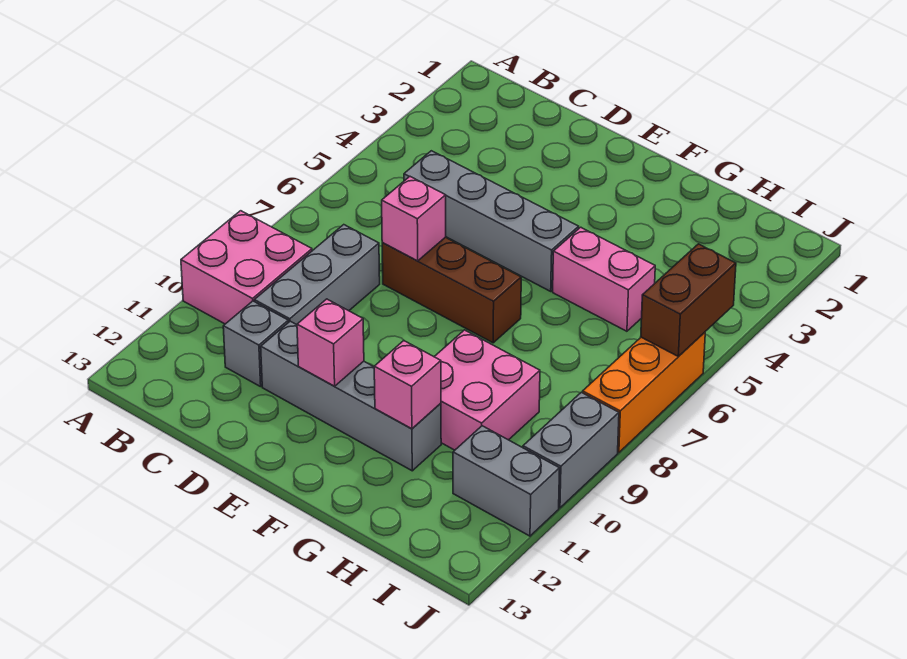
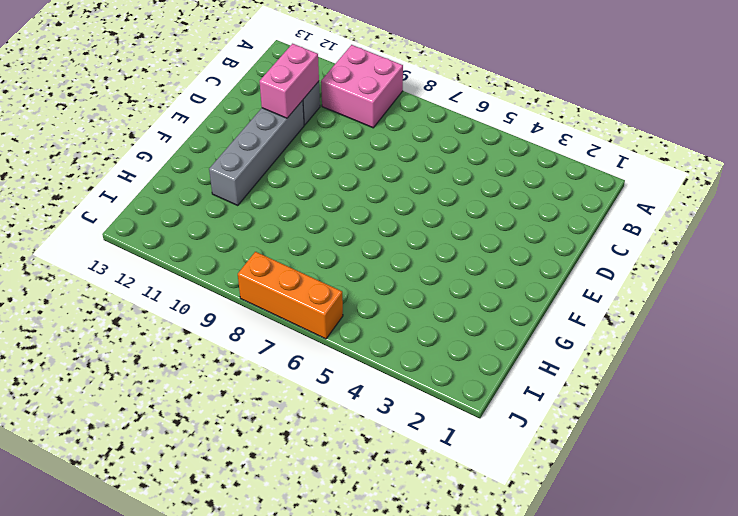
pink 1x2 brick [260,44,319,118] -> pink 1x2 brick moved to [553,227,655,331]
none -> grey 1x4 brick [404,151,579,291]
none -> grey 1x3 brick [254,225,380,325]
none -> brown 1x3 brick [382,237,521,343]

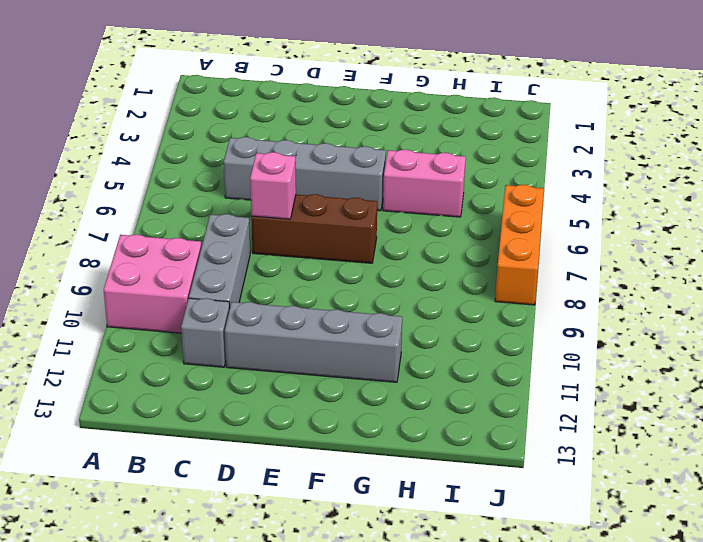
none -> pink 2x2 brick [434,330,540,450]
none -> grey 1x2 brick [453,426,560,536]
none -> grey 1x2 brick [523,392,619,508]

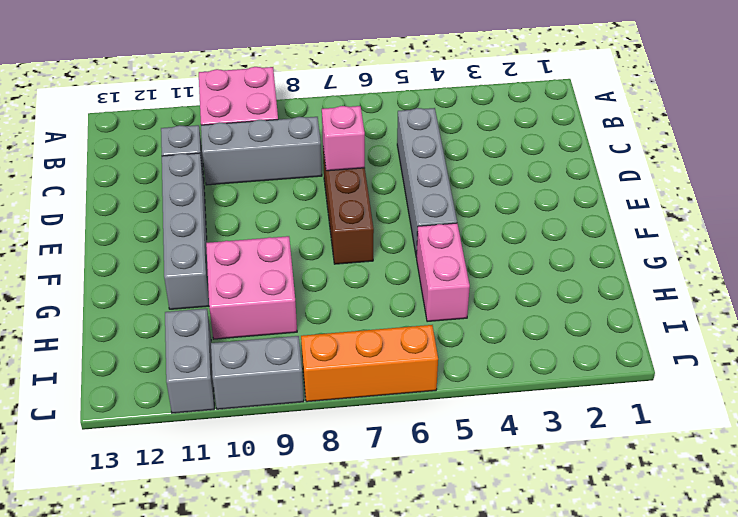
none -> pink 1x1 brick [297,299,364,386]
none -> pink 1x1 brick [374,341,441,429]
none -> brown 1x2 brick [641,244,736,357]

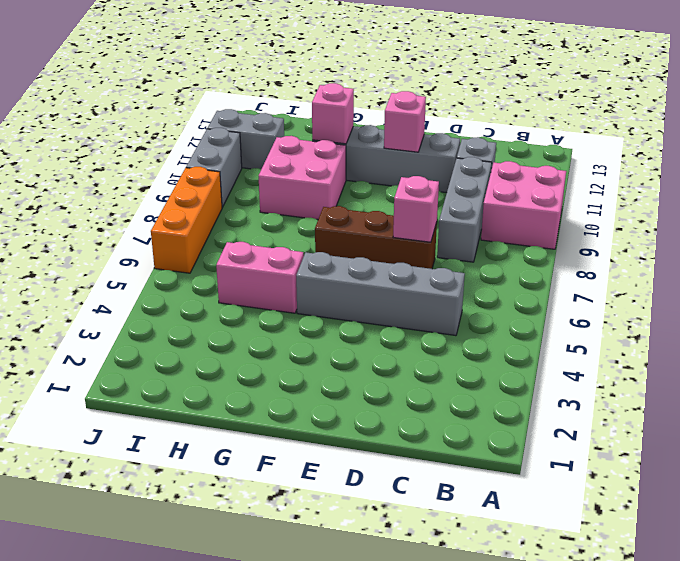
none -> brown 1x2 brick [641,244,736,357]

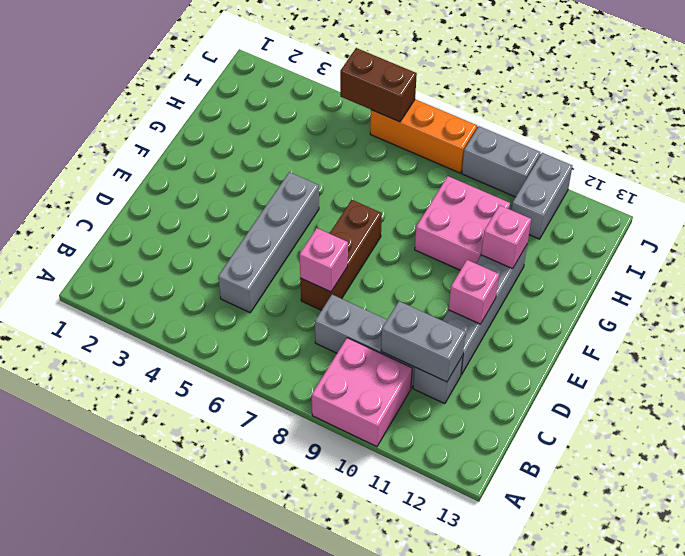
grey 1x2 brick [381,301,466,382] -> none
none -> pink 1x2 brick [553,227,655,331]

